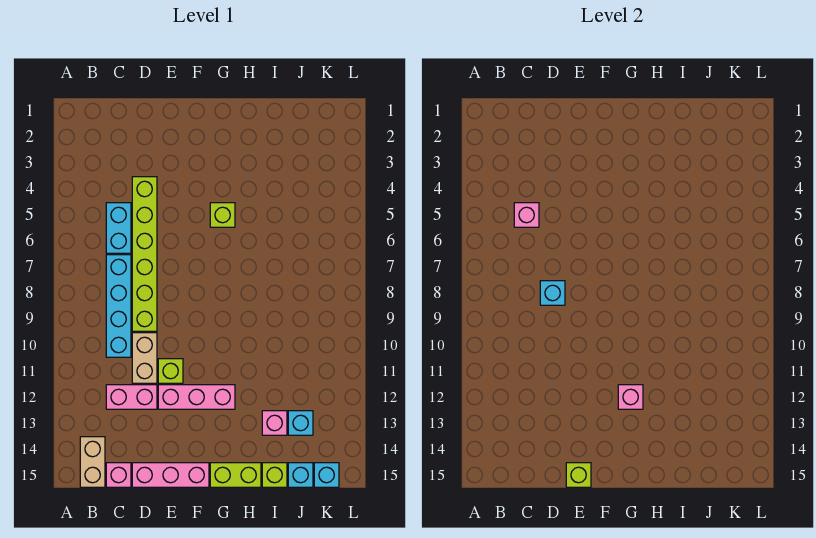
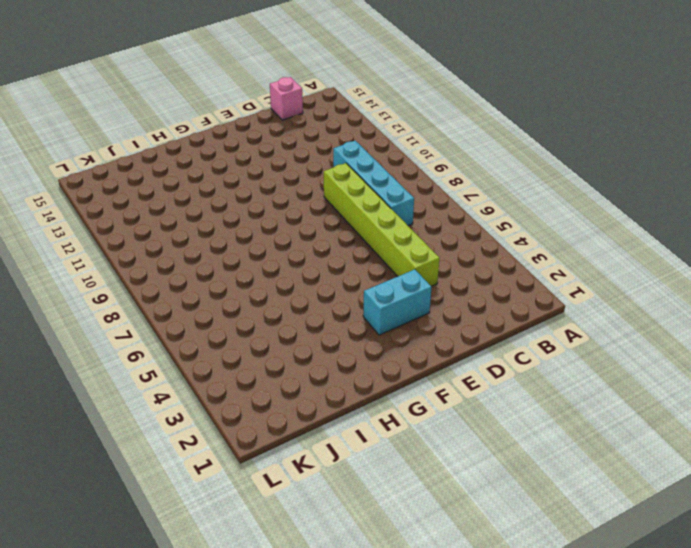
cyan 1x2 brick [363,269,431,335] -> cyan 1x2 brick turned to [106,203,131,253]
none -> tan 1x2 brick [80,437,105,487]
none -> pink 1x2 brick [106,385,157,409]
none -> tan 1x2 brick [132,333,157,383]

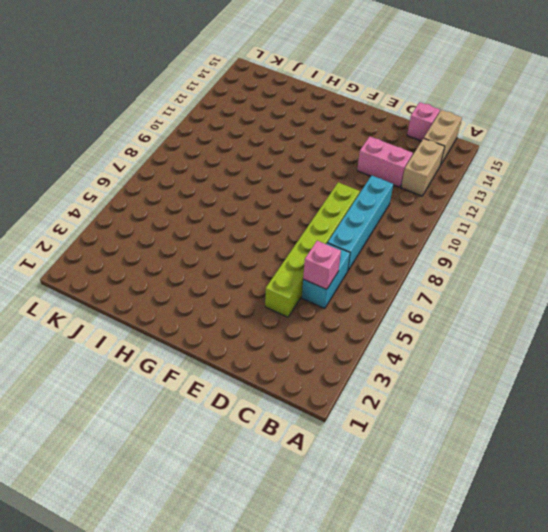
tan 1x2 brick [401,138,445,196] -> tan 1x2 brick moved to [132,333,157,383]
none -> pink 1x3 brick [132,463,209,487]
none -> lime 1x1 brick [158,359,183,383]
none -> pink 1x3 brick [158,385,235,409]

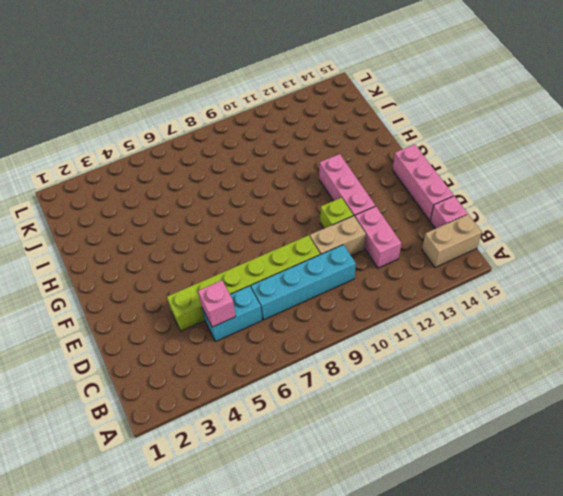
none -> lime 1x1 brick [210,203,235,227]
none -> lime 1x2 brick [210,463,261,487]
none -> pink 1x1 brick [262,411,287,435]

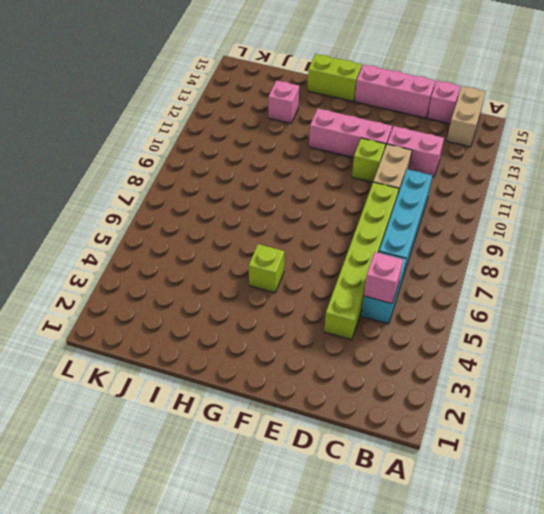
none -> lime 1x1 brick [262,463,287,487]
none -> cyan 1x1 brick [288,411,313,435]
none -> cyan 1x1 brick [288,463,313,487]

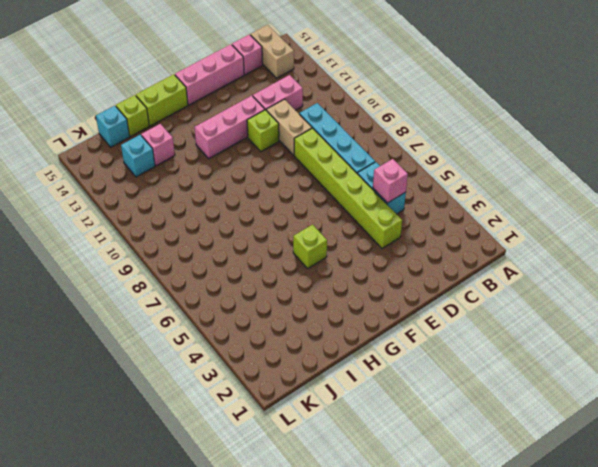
none -> cyan 1x1 brick [314,463,339,487]
none -> cyan 1x1 brick [540,281,565,305]
none -> lime 1x1 brick [566,463,591,487]

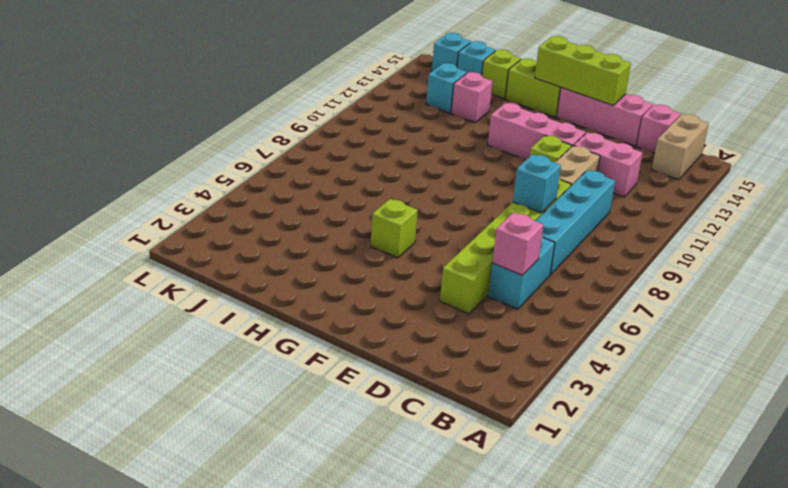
lime 1x3 brick [535,36,631,105] -> lime 1x1 brick [566,463,591,487]
none -> pink 1x1 brick [618,385,643,409]

